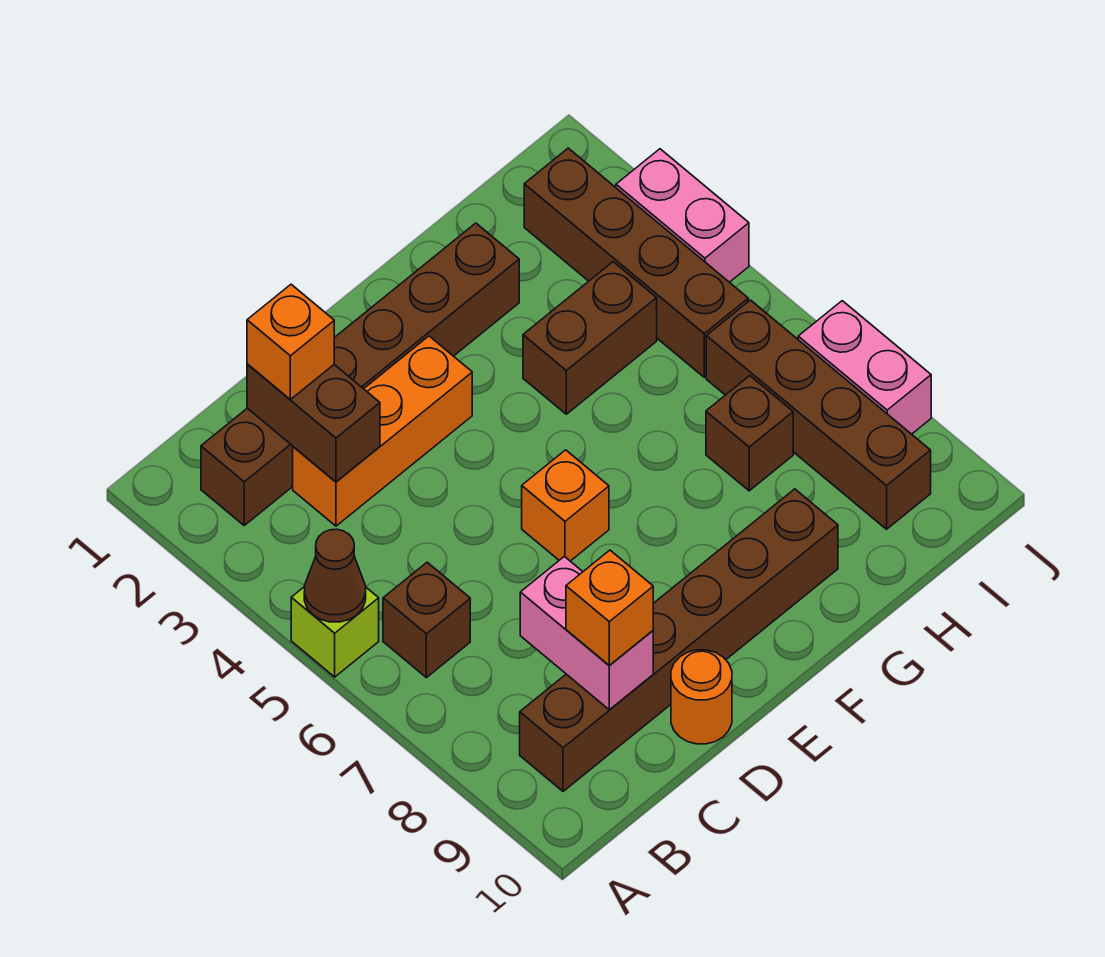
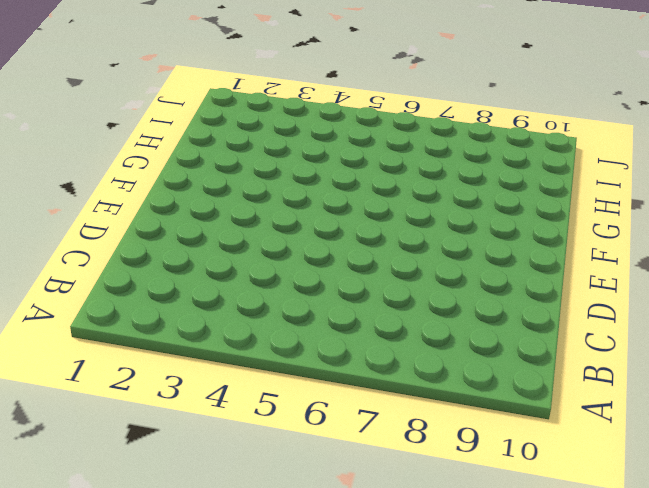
none -> lime 1x1 brick [291,587,379,677]
none -> brown 1x6 brick [201,223,519,525]
none -> brown 1x1 brick [383,562,470,678]

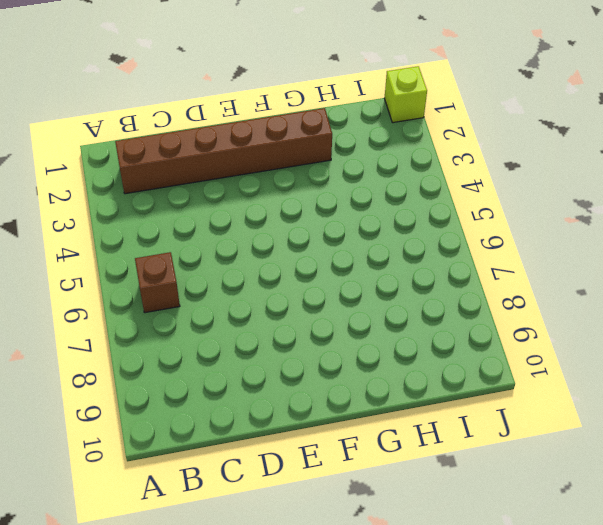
lime 1x1 brick [384,66,427,123] -> lime 1x1 brick moved to [291,587,379,677]
none -> brown 1x6 brick [520,489,838,791]
none -> orange 1x3 brick [293,336,472,526]
none -> orange 1x1 round brick [671,650,732,744]

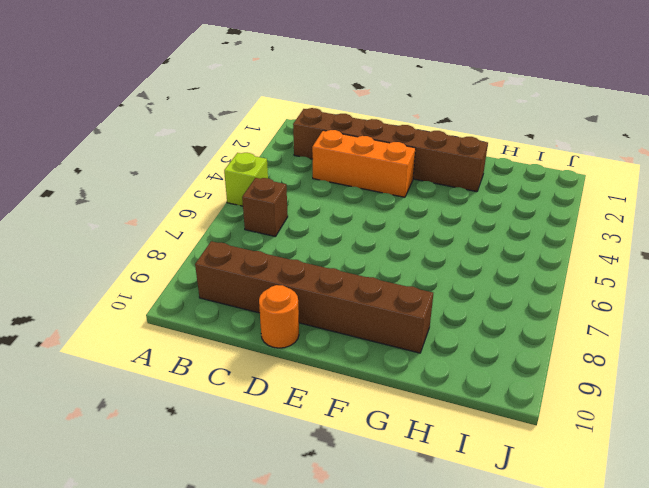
none -> orange 1x1 brick [522,450,609,561]
none -> brown 1x2 brick [523,262,657,414]
none -> brown 1x1 brick [706,376,793,491]

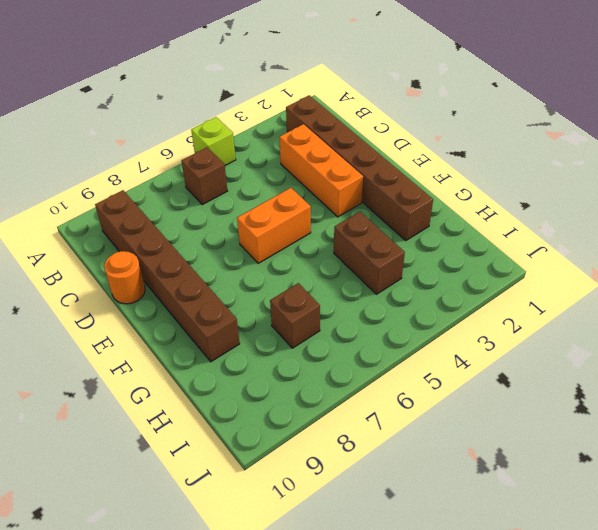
orange 1x2 brick [237,188,311,263] -> orange 1x1 brick [522,450,609,561]
none -> brown 1x4 brick [524,148,748,377]
none -> brown 1x4 brick [706,300,931,529]
none -> pink 1x2 brick [616,149,749,282]

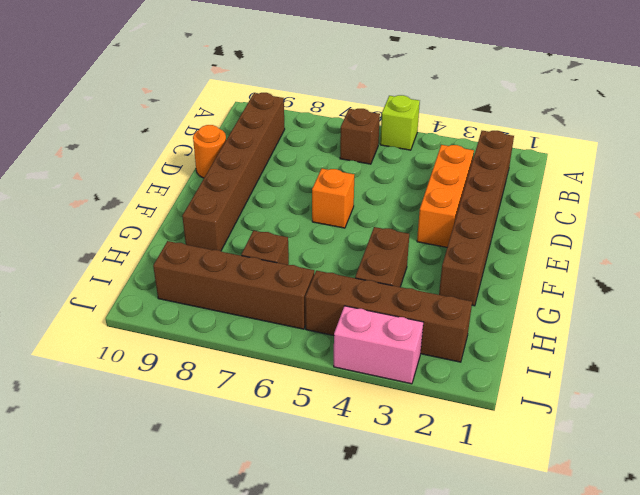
none -> pink 1x2 brick [798,301,931,434]
none -> brown 1x1 cone [304,529,366,622]
none -> brown 1x2 brick [247,364,380,482]

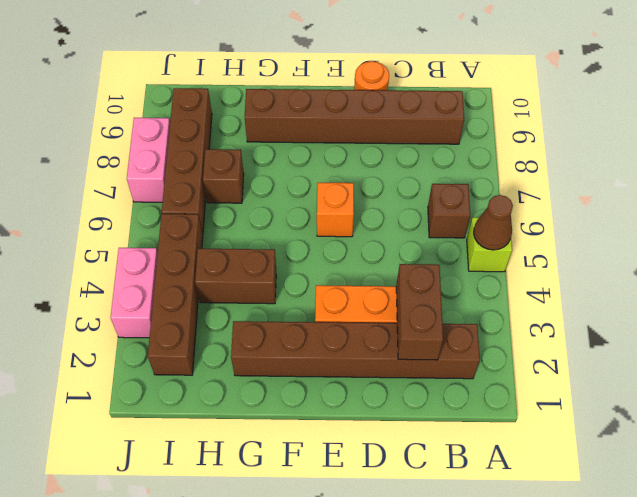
none -> pink 1x2 brick [520,556,653,710]
none -> orange 1x1 brick [247,284,334,399]
none -> orange 1x1 brick [566,550,653,666]

